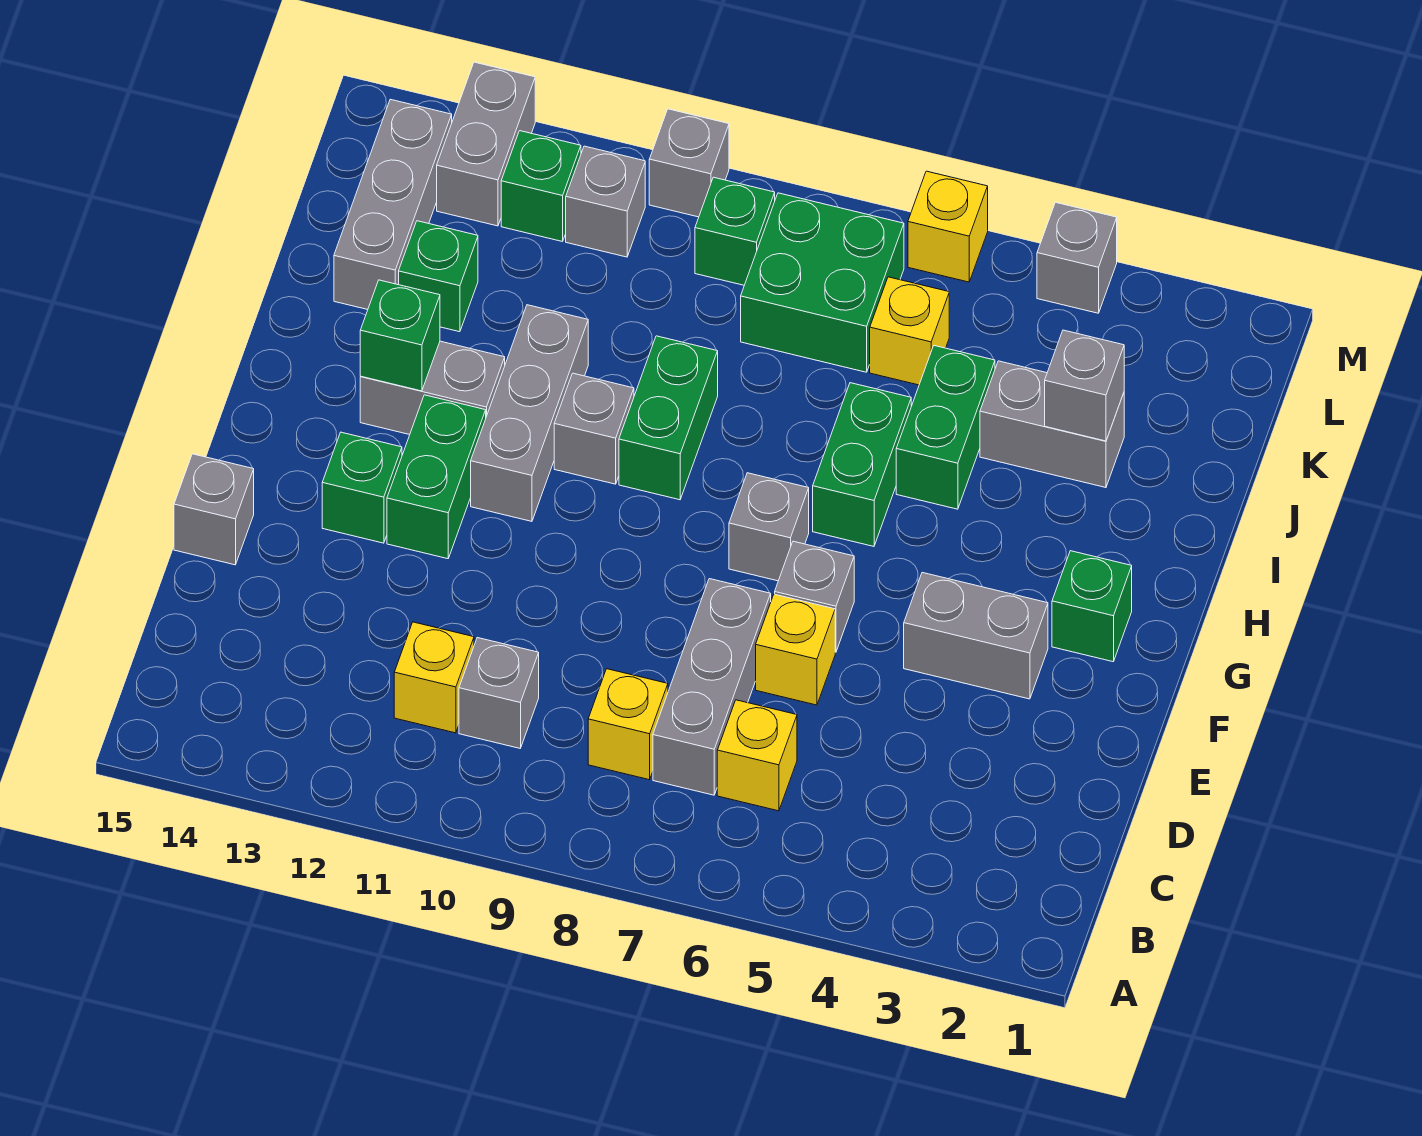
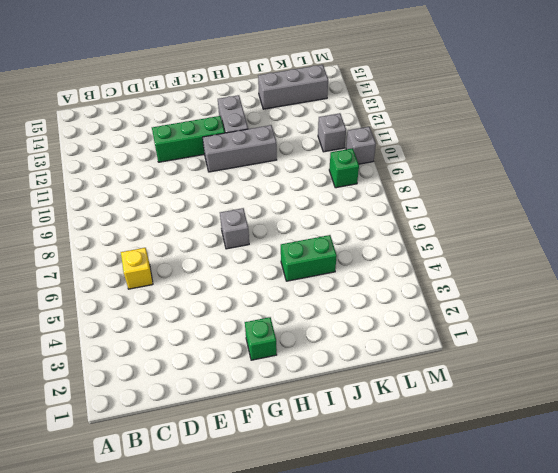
green 1x3 brick [152,116,225,162] -> green 1x2 brick [387,395,486,559]
none -> grey 1x3 brick [653,579,771,795]
none -> yellow 1x1 brick [588,669,668,780]
none -> grey 1x1 brick [459,638,539,748]
none -> yellow 1x1 brick [394,622,474,733]

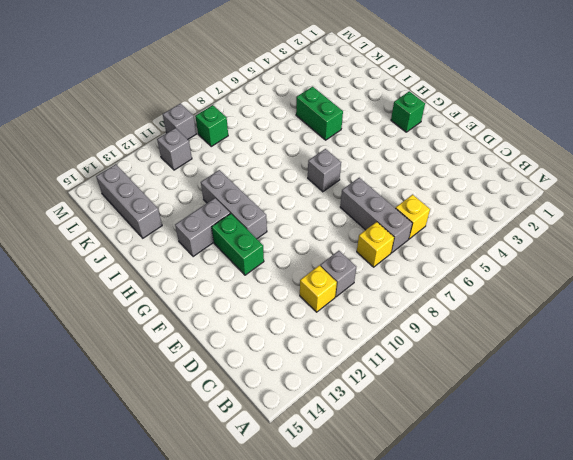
none -> yellow 1x1 brick [756,594,835,705]
none -> grey 1x1 brick [174,454,254,565]
none -> grey 1x2 brick [904,573,1048,699]
none -> grey 1x1 brick [775,541,854,652]

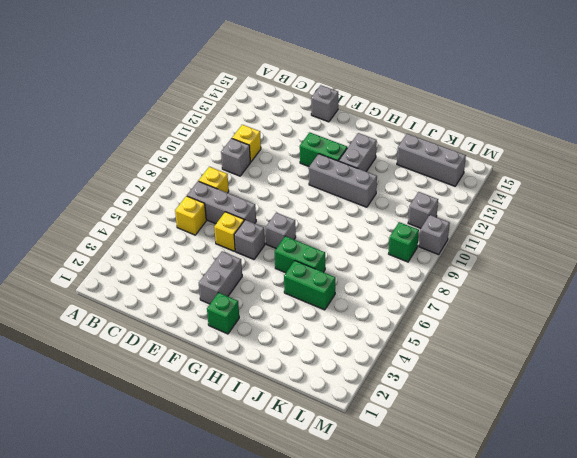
none -> green 1x1 brick [322,432,402,543]
none -> green 1x2 brick [619,336,718,500]
none -> grey 1x1 brick [554,373,634,484]
none -> grey 1x2 brick [980,361,1124,488]

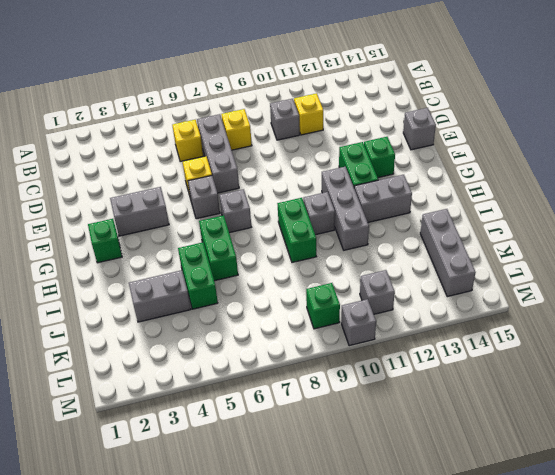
none -> green 1x1 brick [399,221,478,332]
none -> yellow 1x1 brick [870,277,949,385]
none -> green 2x2 brick [741,193,904,372]
none -> green 1x1 brick [501,131,581,242]

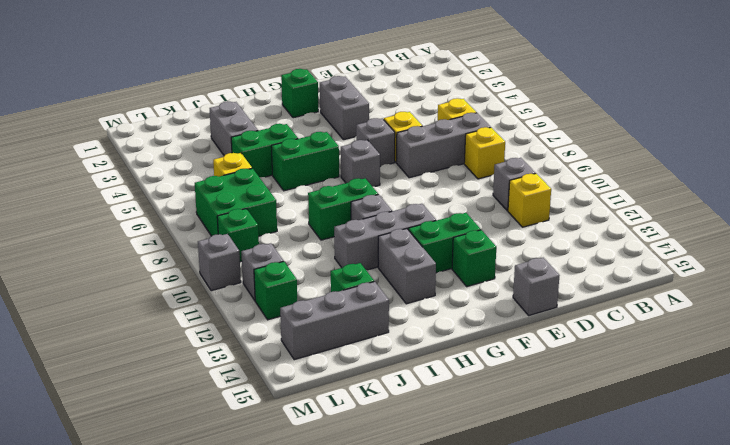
none -> grey 1x2 brick [437,62,535,226]
none -> grey 1x1 brick [1037,202,1117,313]
none -> yellow 1x1 brick [908,171,988,282]
none -> green 1x1 brick [360,280,440,391]

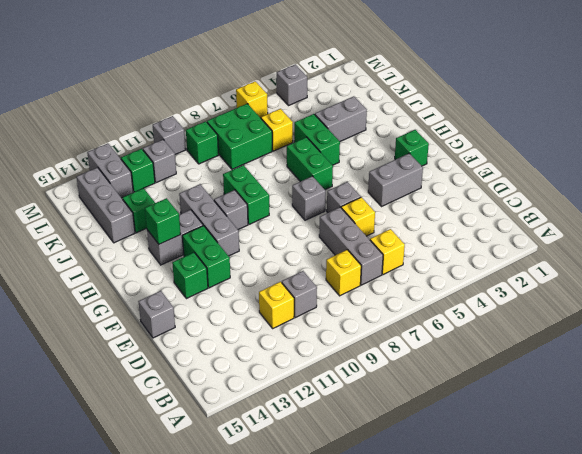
none -> grey 1x1 brick [1045,330,1124,441]

